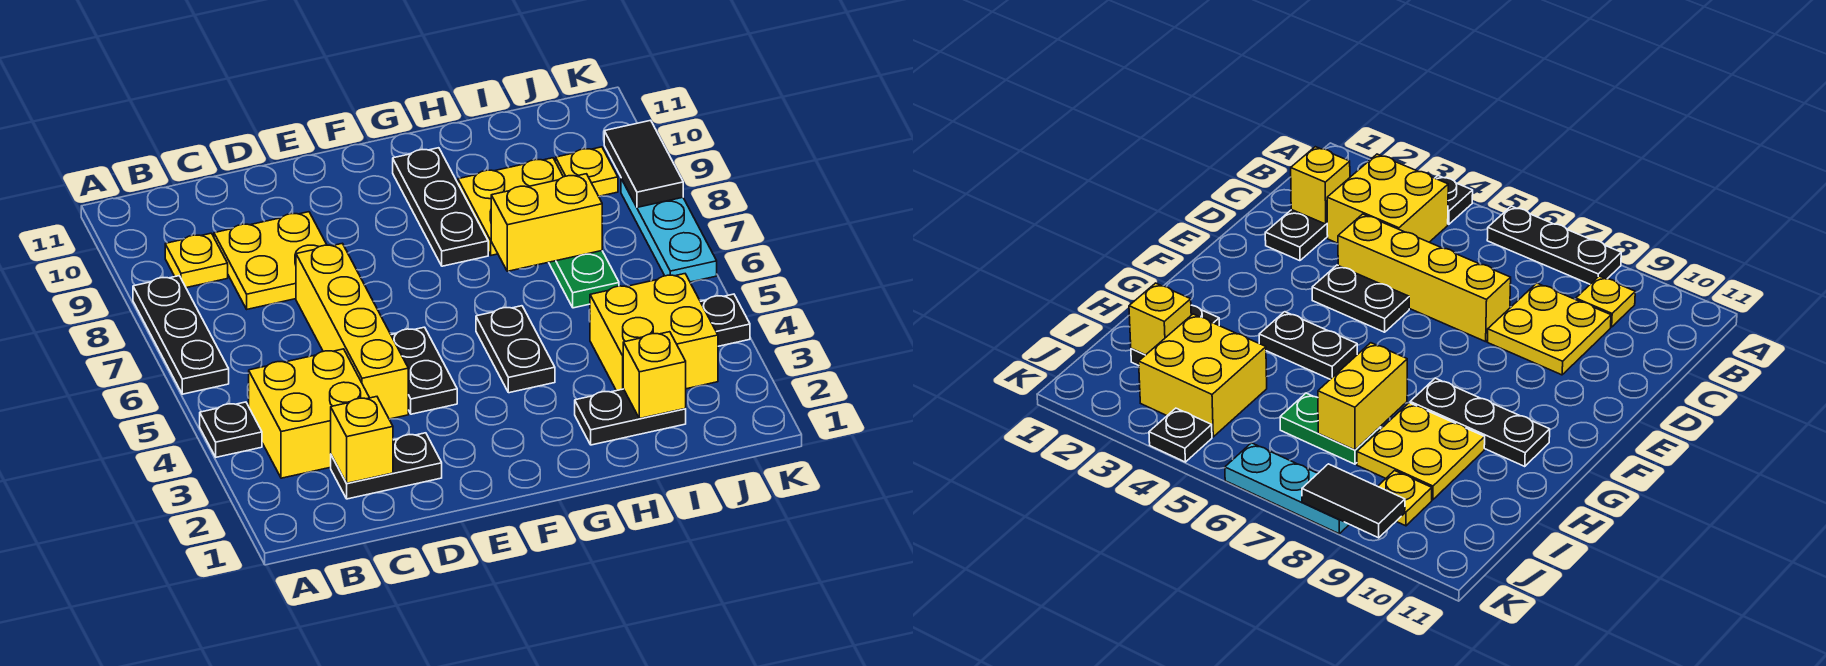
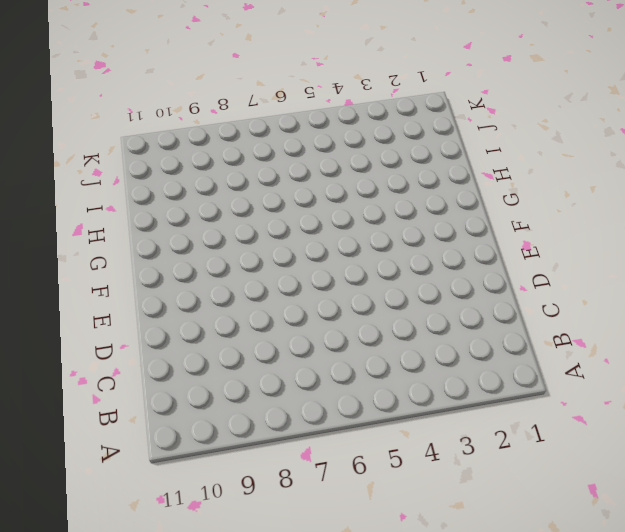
none -> black 1x1 plate [200,402,262,457]
none -> black 1x3 plate [133,276,229,394]
none -> yellow 2x2 brick [249,349,369,478]

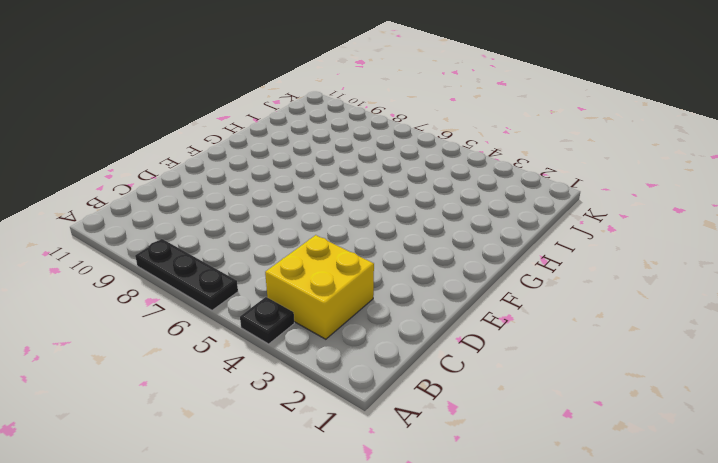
none -> yellow 1x1 plate [165,233,228,288]
none -> black 1x2 plate [331,433,442,499]
none -> yellow 2x2 plate [214,212,327,309]

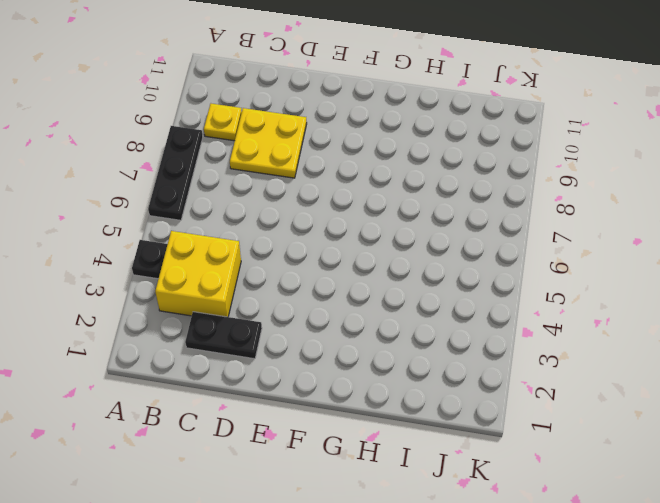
none -> yellow 1x4 brick [296,243,408,419]
none -> black 1x2 plate [391,327,457,414]
none -> black 1x2 plate [476,306,555,393]

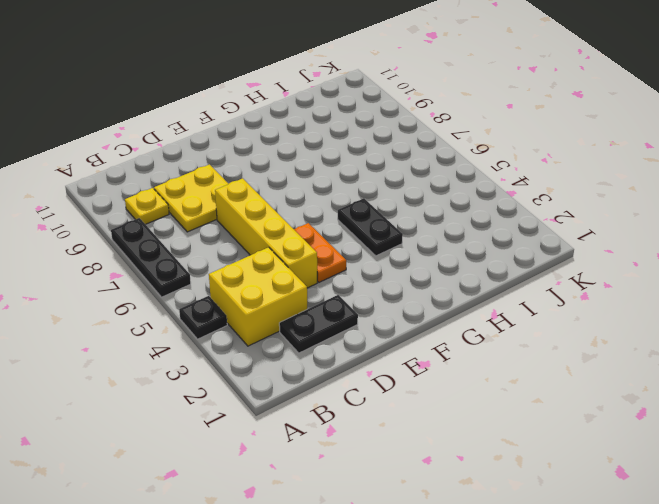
orange 1x2 plate [294,223,346,282] -> black 1x2 plate [391,327,457,414]
none -> black 1x3 plate [393,148,488,266]
none -> black 1x2 plate [575,389,686,445]
none -> yellow 2x2 plate [458,158,563,255]

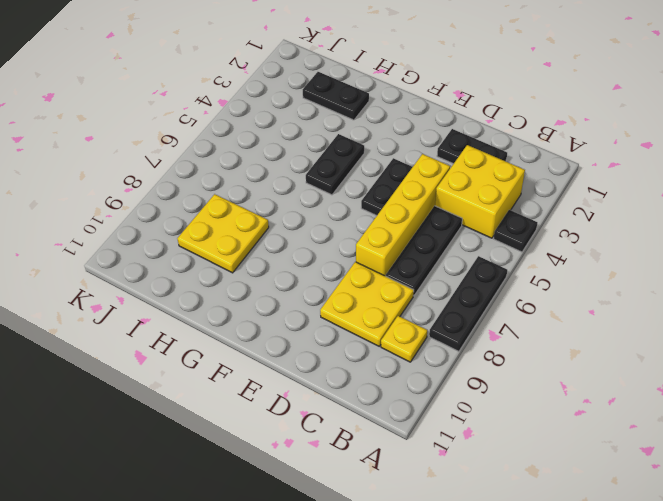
black 1x3 plate [386,206,462,296] -> black 1x3 plate moved to [393,148,488,266]
none -> yellow 2x2 brick [590,274,718,391]
none -> green 1x2 plate [549,251,619,308]
none -> yellow 1x1 plate [556,147,618,196]

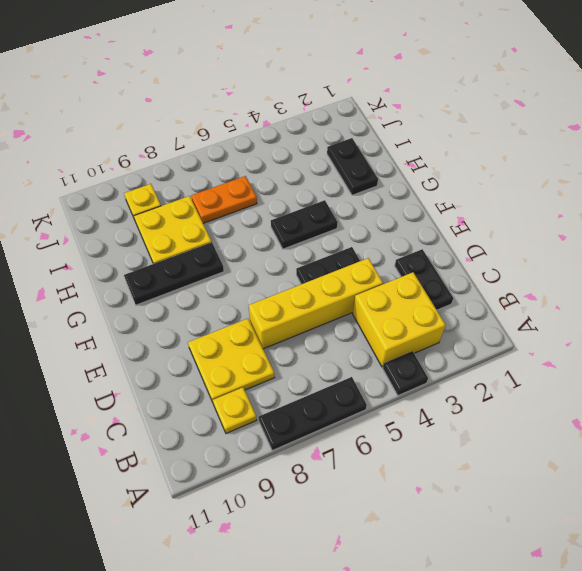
orange 1x2 plate [191,176,257,223] -> green 1x2 plate [549,251,619,308]
none -> yellow 2x2 brick [590,274,718,391]
none -> black 1x1 plate [701,294,750,346]
none -> cyan 1x3 plate [621,179,717,282]

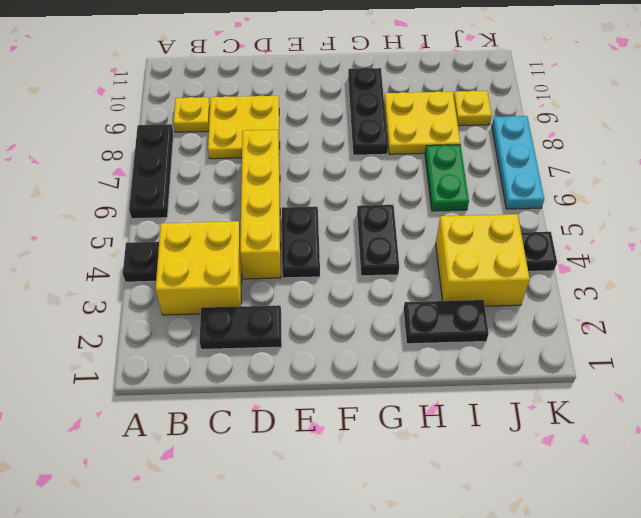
none -> yellow 1x1 brick [331,397,393,483]
none -> yellow 1x2 brick [491,174,602,271]
none -> yellow 1x1 brick [623,332,686,419]

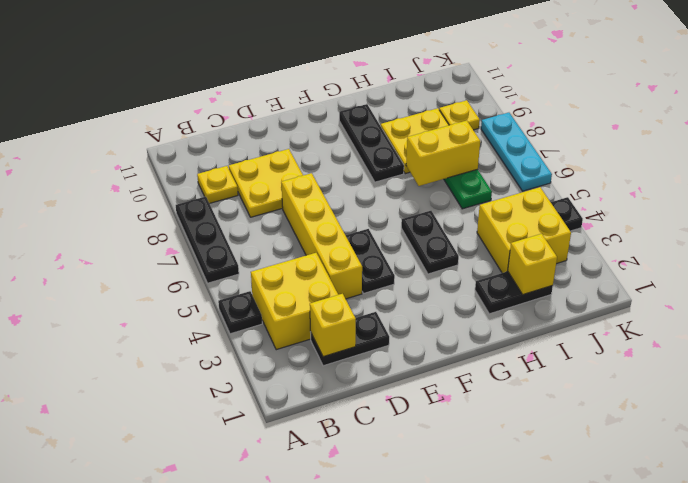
none -> black 1x2 tile [604,120,683,207]

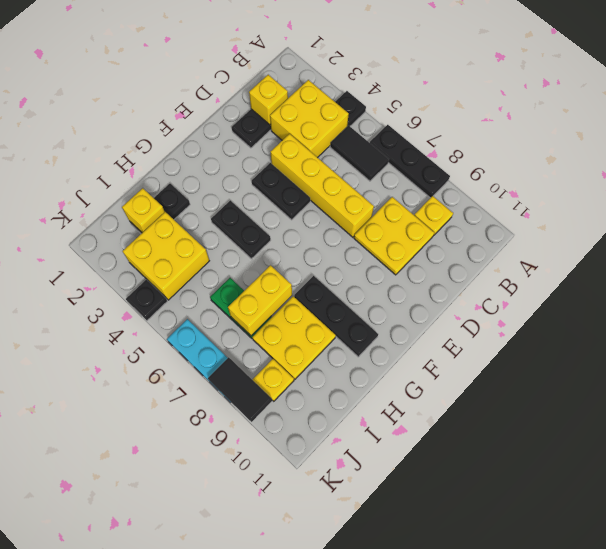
black 1x2 tile [330,125,389,181] -> none

